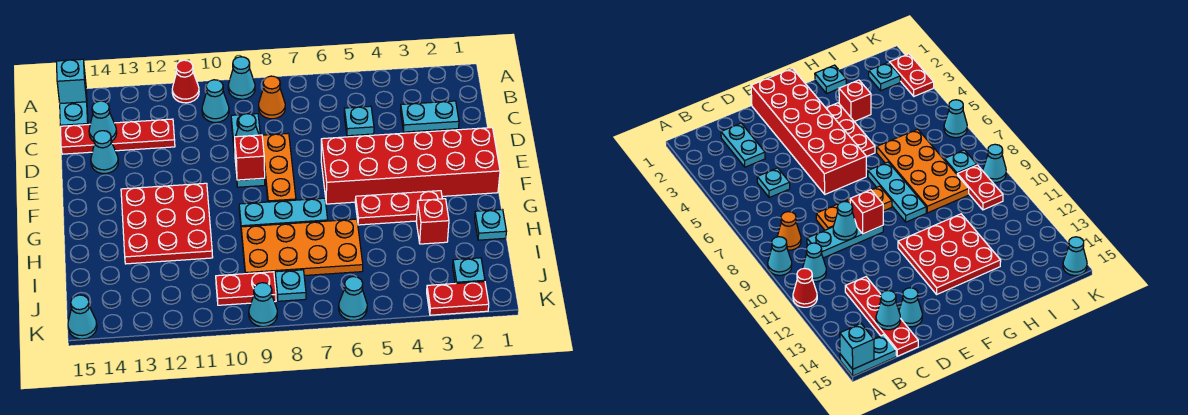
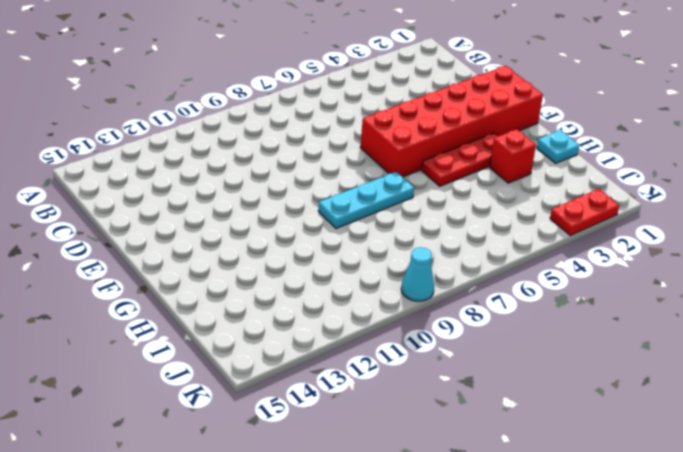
none -> cyan 1x1 cone [228,57,255,99]
none -> red 1x1 cone [172,60,199,103]
none -> cyan 1x2 plate [60,91,88,126]

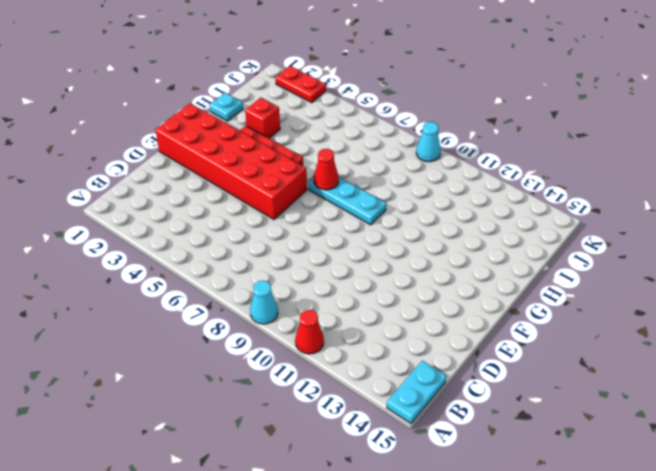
red 1x1 cone [314,149,339,190] -> none
none -> orange 1x1 cone [259,76,285,119]
none -> cyan 1x1 cone [202,80,229,122]
none -> cyan 1x2 plate [400,101,459,132]

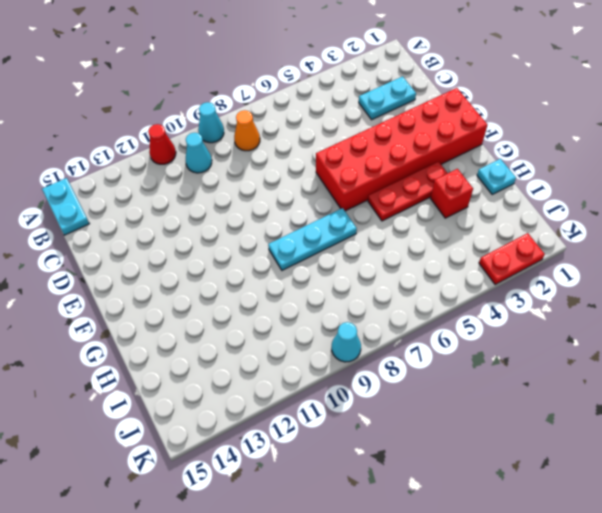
none -> cyan 1x1 plate [344,106,374,136]
none -> cyan 1x3 plate [231,114,265,187]
none -> red 1x4 plate [60,119,175,154]

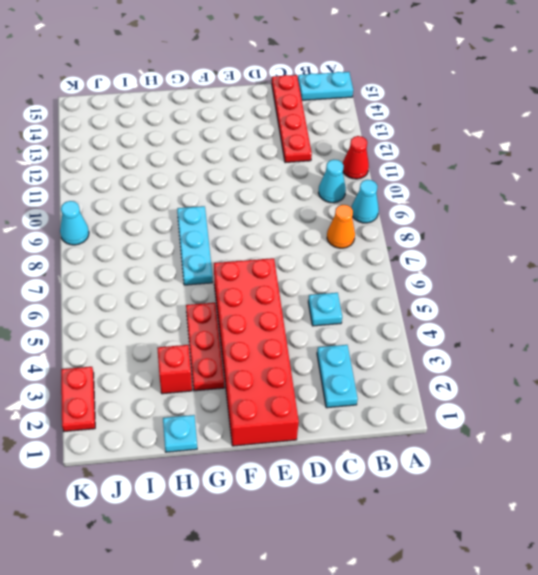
none -> cyan 1x3 plate [231,114,265,187]
none -> orange 1x3 plate [262,133,296,202]
none -> cyan 1x1 cone [91,131,118,174]

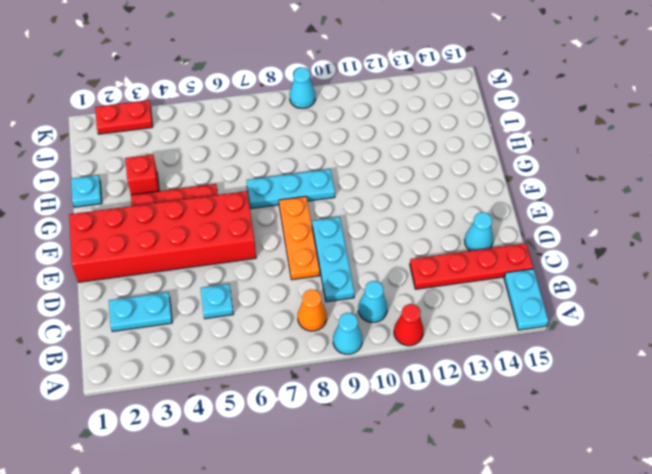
none -> red 3x3 plate [121,183,213,264]
none -> orange 2x4 plate [241,219,363,278]
none -> cyan 1x1 plate [453,258,485,284]

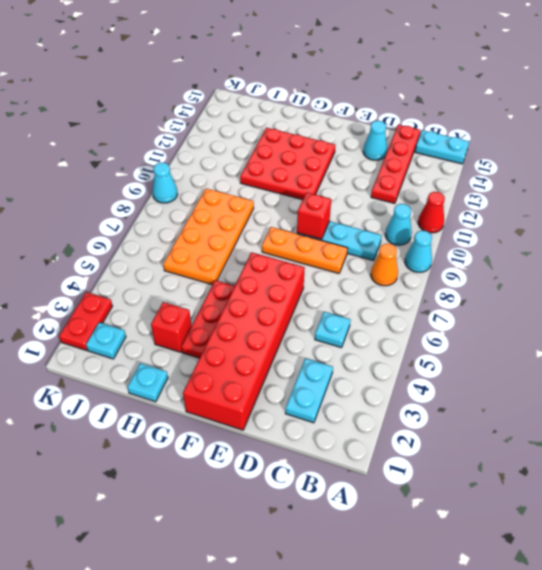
none -> cyan 1x3 plate [239,198,328,227]
none -> cyan 1x1 plate [275,270,306,301]
none -> red 1x2 plate [216,272,276,305]

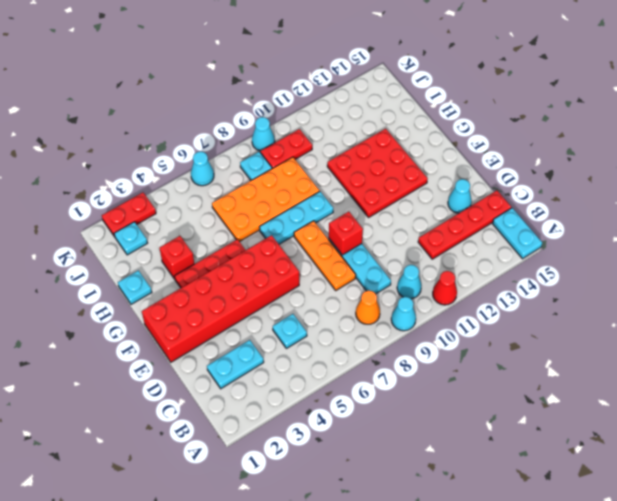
none -> cyan 1x1 cone [68,295,97,339]
none -> cyan 1x1 brick [56,59,87,104]
none -> cyan 1x1 cone [89,101,117,142]

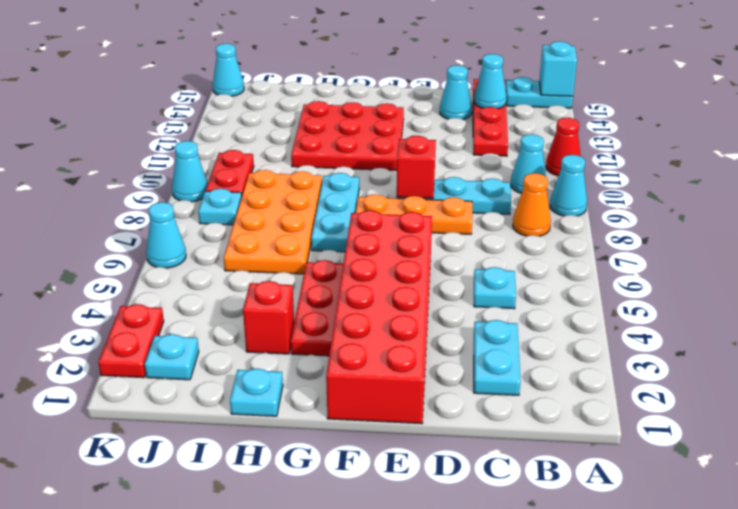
none -> cyan 1x1 cone [234,114,259,149]

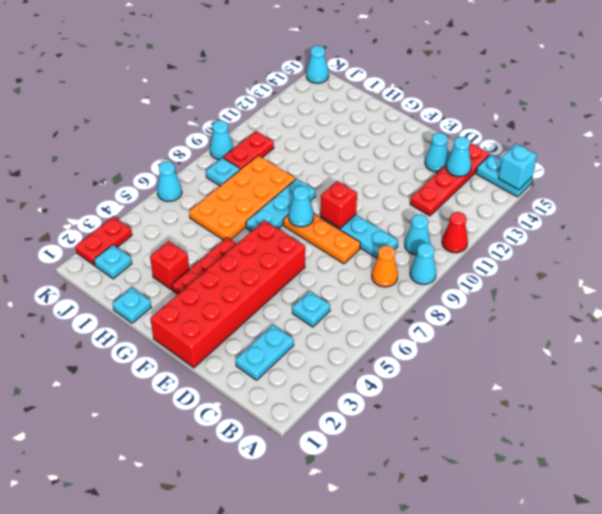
cyan 1x1 cone [289,186,314,227] -> cyan 1x1 cone moved to [234,114,259,149]
none -> red 3x3 plate [121,183,213,264]

